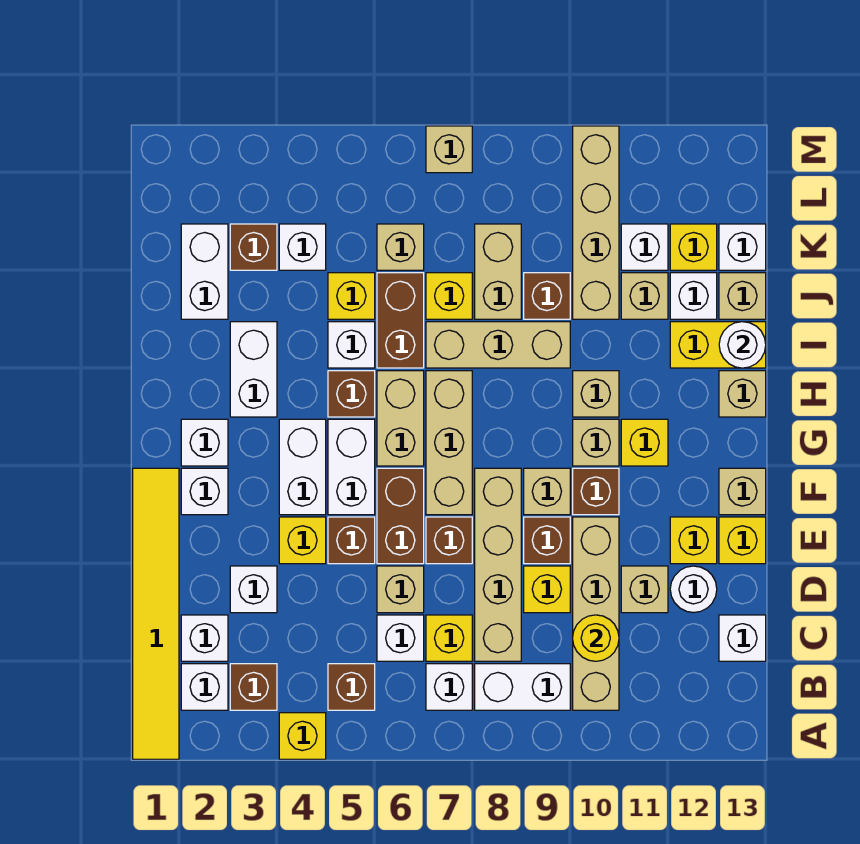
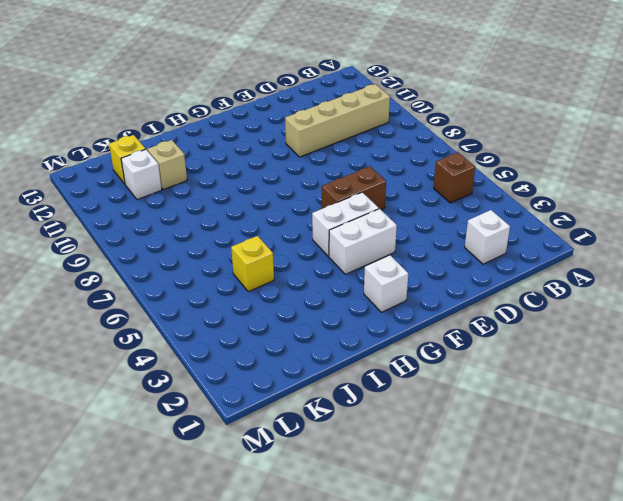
none -> yellow 1x6 tile [133,468,179,759]
none -> yellow 1x1 brick [279,713,326,759]
none -> white 1x1 brick [181,664,228,710]
none -> brown 1x1 brick [230,664,277,710]

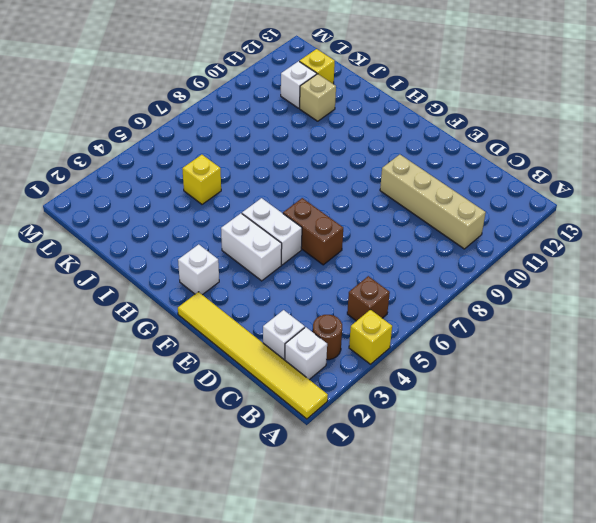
brown 1x1 round brick [313,315,342,360] -> brown 1x1 brick [230,664,277,710]
none -> white 1x1 brick [426,664,472,710]
none -> white 1x2 brick [475,664,570,710]
none -> white 1x1 brick [377,615,424,661]
none -> yellow 1x1 brick [426,615,472,661]

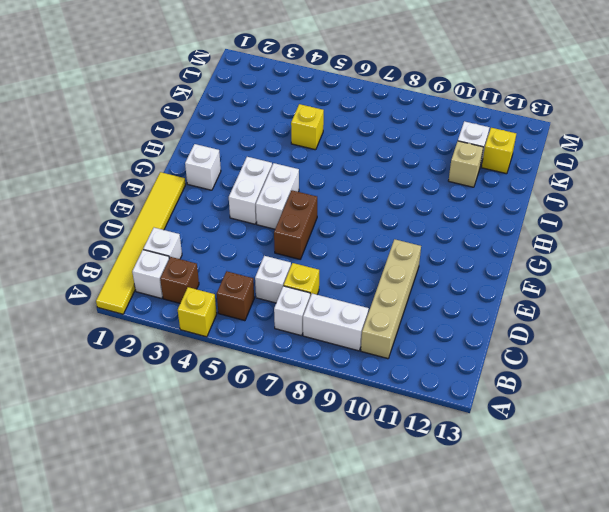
none -> tan 1x4 brick [475,468,521,661]
none -> white 1x1 brick [719,615,766,661]
none -> white 1x1 brick [230,566,277,613]
none -> tan 1x1 brick [377,566,424,613]

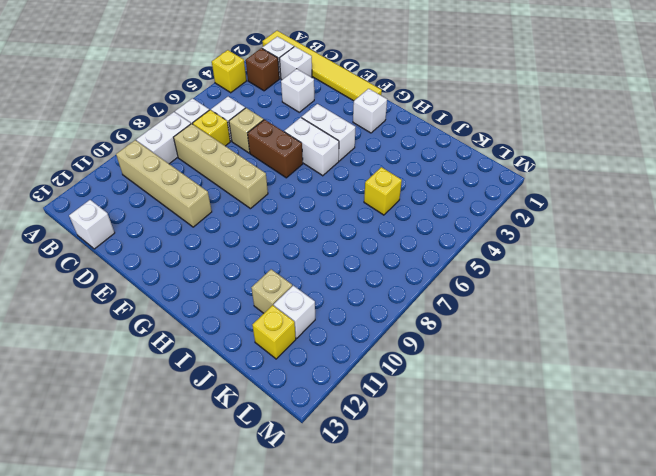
none -> brown 1x1 brick [328,664,375,710]
none -> yellow 1x1 brick [524,566,570,613]
none -> tan 1x1 brick [621,566,668,613]
none -> white 1x1 round brick [670,566,717,613]

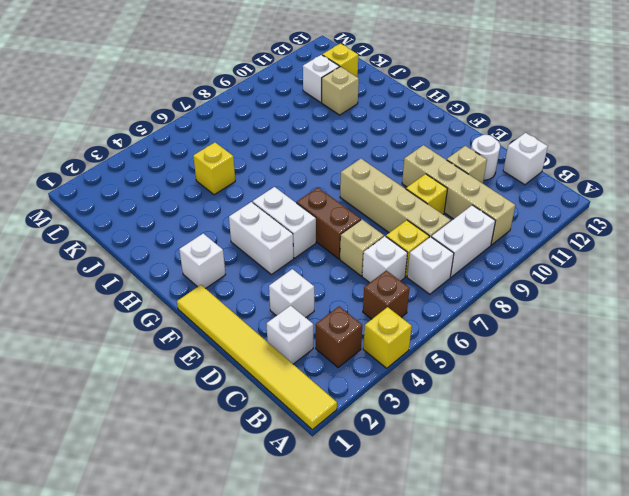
none -> white 1x1 brick [181,664,228,710]
none -> yellow 1x1 brick [279,517,326,564]
none -> brown 1x1 brick [328,517,375,564]
none -> brown 1x1 brick [426,517,472,564]

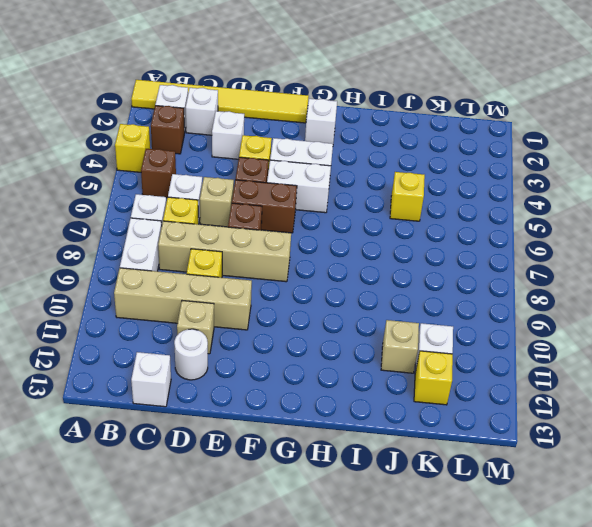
none -> brown 1x1 brick [524,517,570,564]
none -> yellow 1x1 brick [670,517,717,564]
none -> yellow 1x1 brick [719,517,766,564]
none -> white 1x1 brick [181,468,228,515]

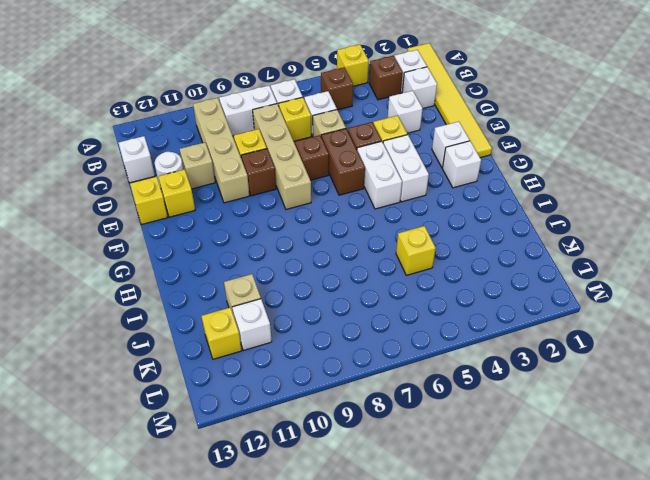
none -> tan 1x3 brick [426,371,472,515]
none -> tan 1x1 brick [524,468,570,515]
none -> brown 1x1 brick [573,468,619,515]
none -> tan 1x1 brick [719,468,766,515]

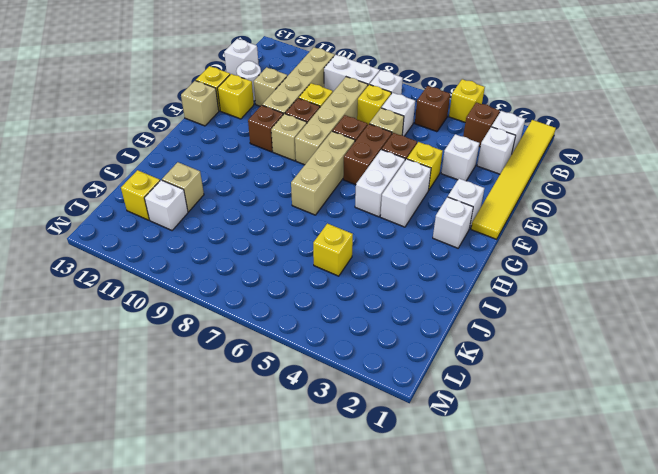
none -> tan 1x2 brick [377,371,424,466]
none -> tan 1x1 brick [573,419,619,466]
none -> yellow 1x1 brick [621,419,668,466]
none -> white 1x2 brick [230,322,277,417]

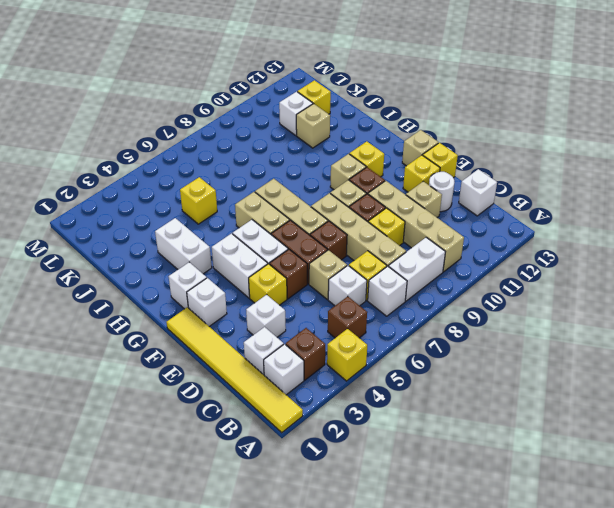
none -> brown 1x1 brick [328,371,375,417]
none -> tan 1x1 brick [573,371,619,417]
none -> tan 1x1 brick [719,371,766,417]
none -> white 1x1 brick [328,322,375,368]

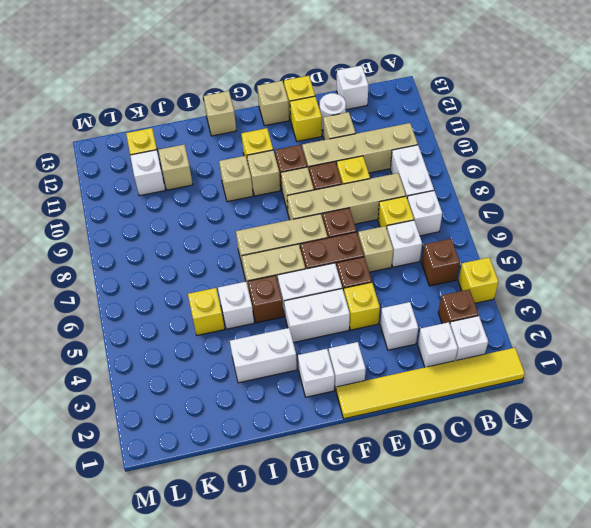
none -> brown 1x2 brick [377,273,424,368]
none -> tan 1x3 brick [426,322,570,368]
none -> yellow 1x2 brick [670,322,766,368]
none -> white 1x2 brick [181,224,228,319]

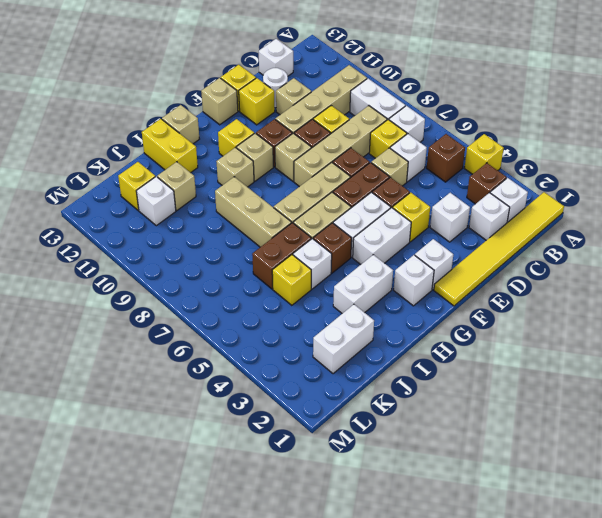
none -> yellow 1x1 brick [426,273,472,319]
none -> tan 1x2 brick [475,224,521,319]
none -> brown 1x1 brick [524,273,570,319]
none -> tan 1x4 brick [573,126,619,319]

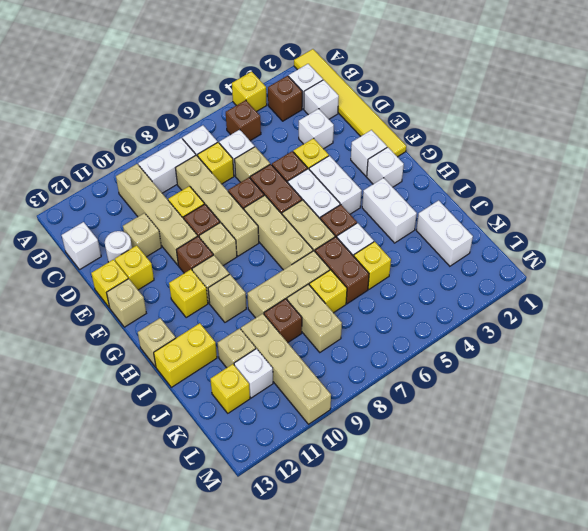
none -> white 1x1 brick [670,273,717,319]
none -> tan 1x1 brick [719,273,766,319]
none -> brown 1x1 brick [230,224,277,270]
none -> white 1x1 brick [279,224,326,270]

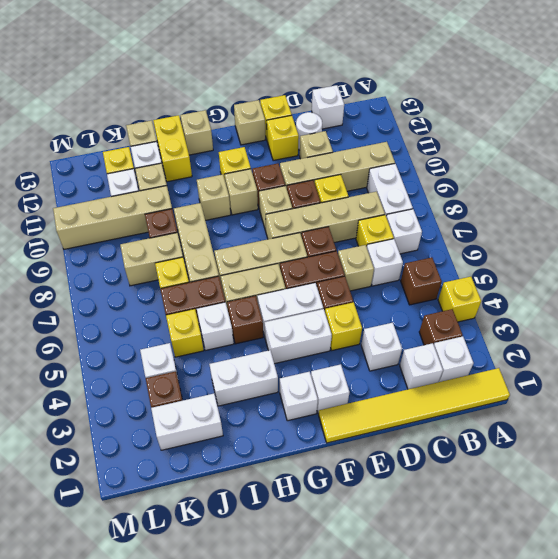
none -> tan 1x1 brick [377,224,424,270]
none -> white 1x1 brick [719,224,766,270]
none -> tan 1x1 brick [426,126,472,173]
none -> yellow 1x1 round brick [573,615,619,661]

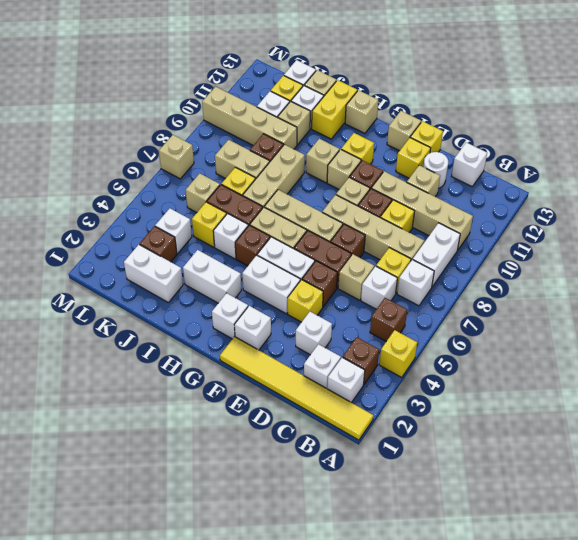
none -> yellow 1x1 round brick [573,615,619,661]
none -> white 1x1 round brick [719,322,766,368]

